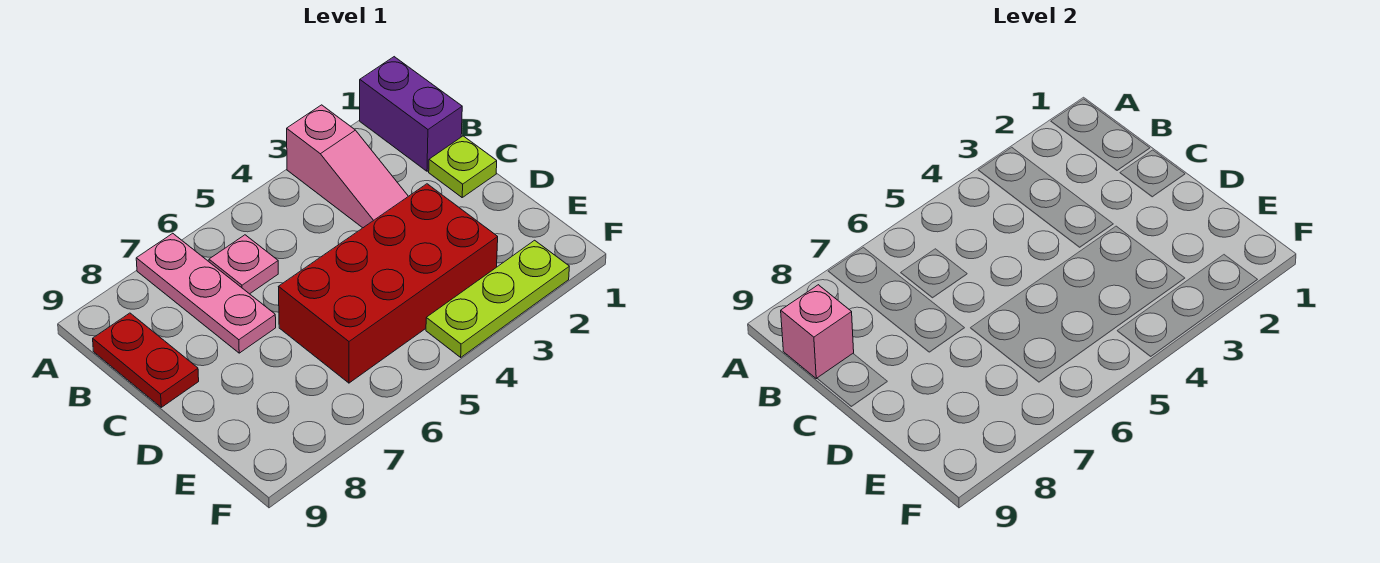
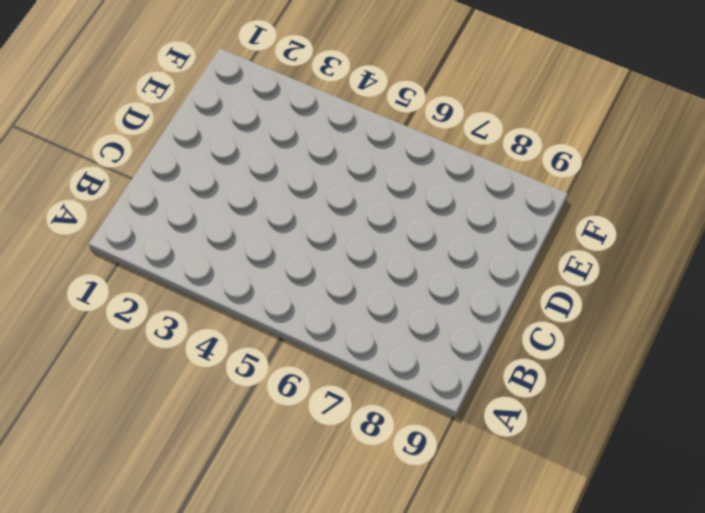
none -> purple 1x2 brick [360,57,462,171]
none -> pink 1x3 slope [287,105,408,228]

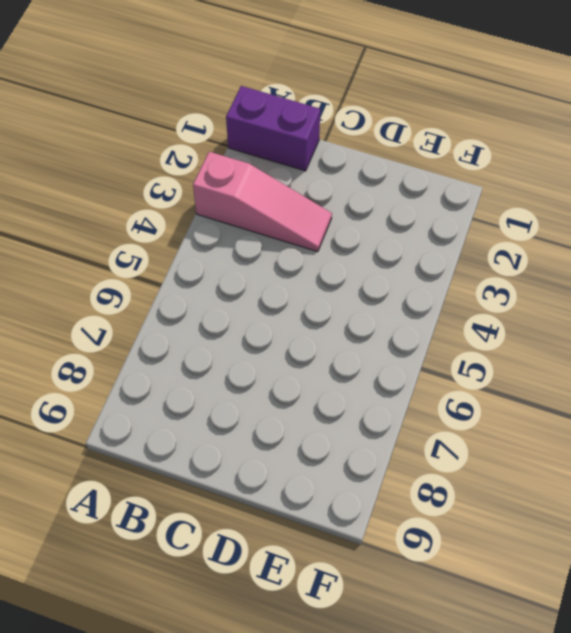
none -> pink 1x3 plate [136,233,276,353]
none -> pink 1x1 plate [209,235,278,294]

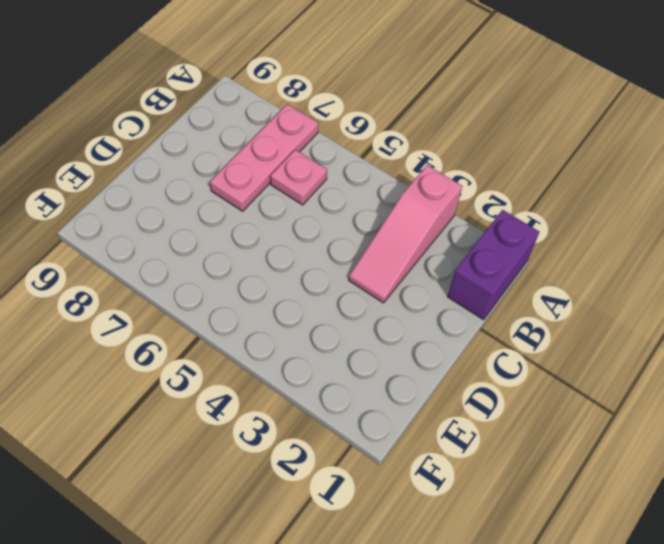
none -> red 1x2 plate [93,313,199,407]
none -> lime 1x1 plate [429,136,497,197]

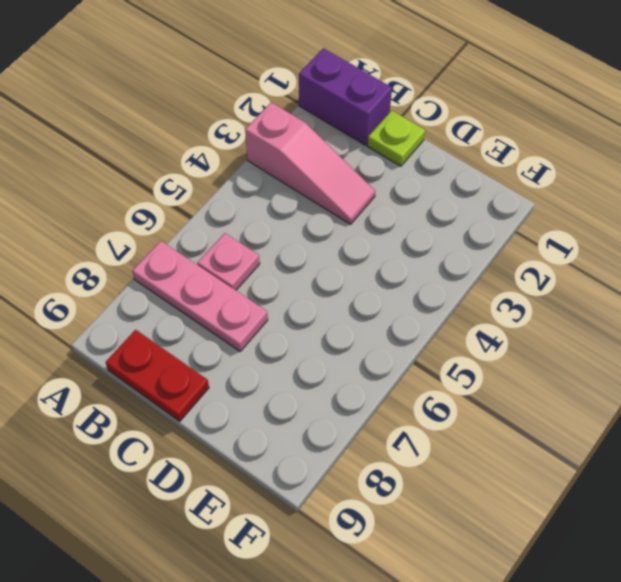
none -> red 2x4 brick [279,184,498,383]
none -> lime 1x3 plate [426,240,569,357]

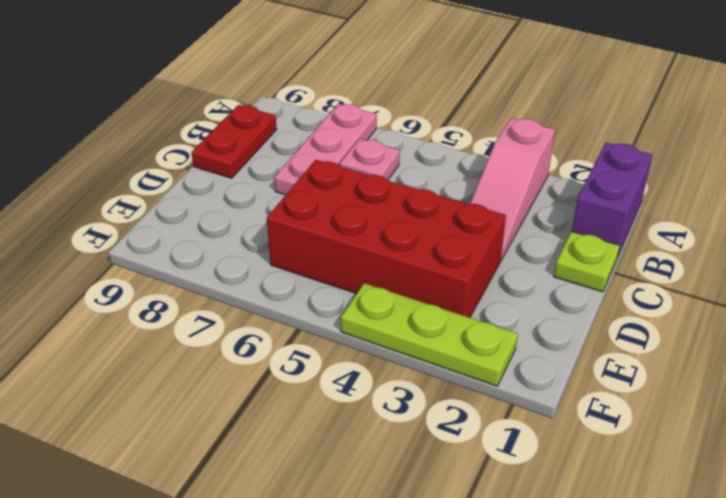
none -> pink 1x1 brick [781,285,854,379]

